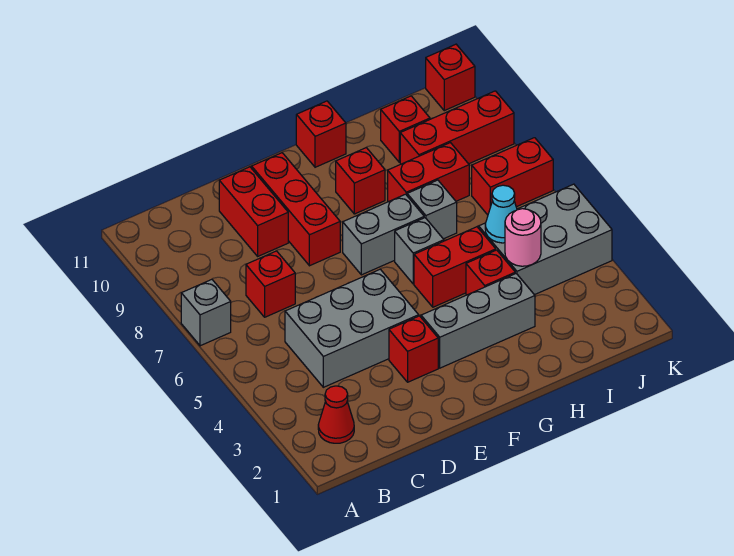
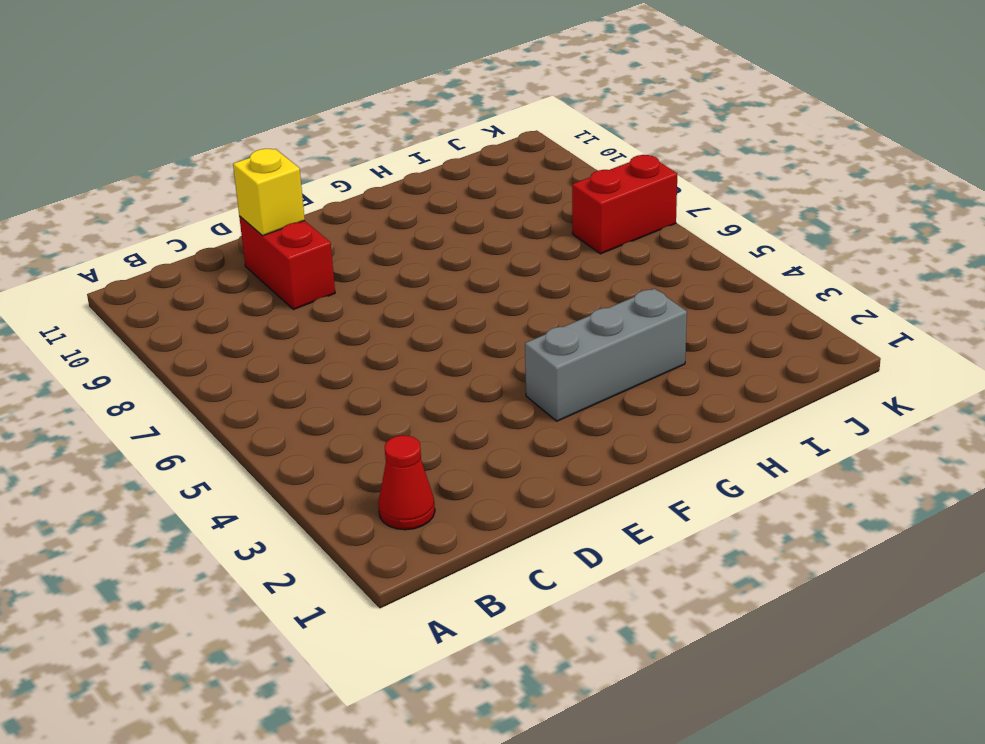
yellow 1x1 brick [233,149,305,236] -> none
none -> grey 1x1 brick [181,279,231,346]
none -> grey 2x3 brick [285,269,419,387]
none -> red 1x1 brick [246,251,295,317]

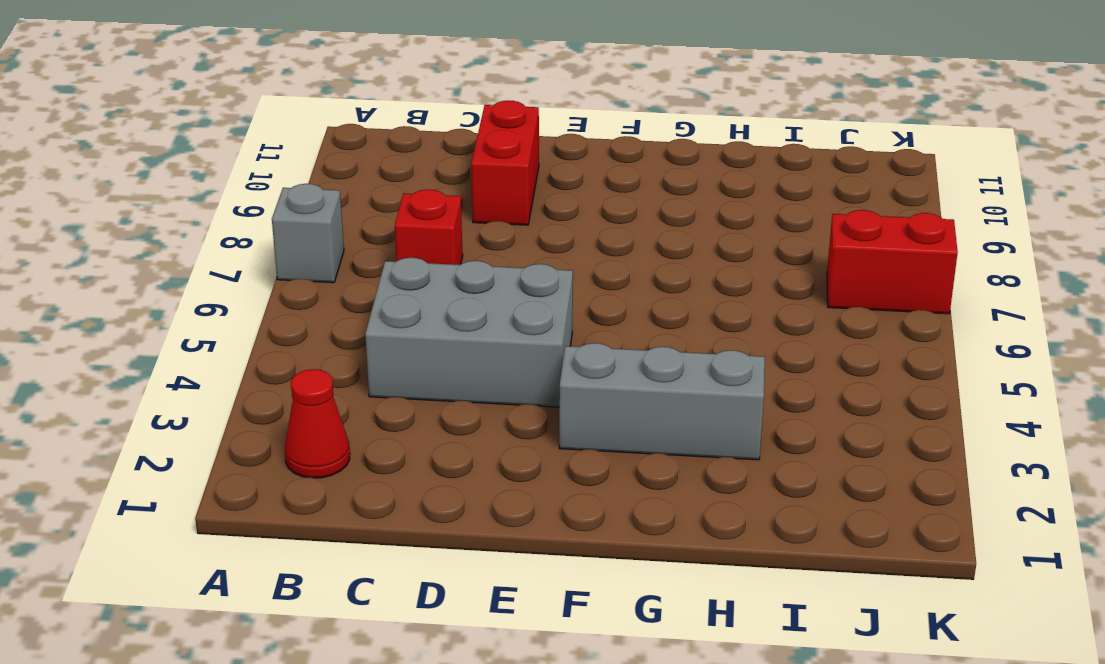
none -> red 1x1 brick [389,316,438,382]
none -> red 1x3 brick [252,153,340,266]
none -> grey 1x2 brick [343,194,424,275]

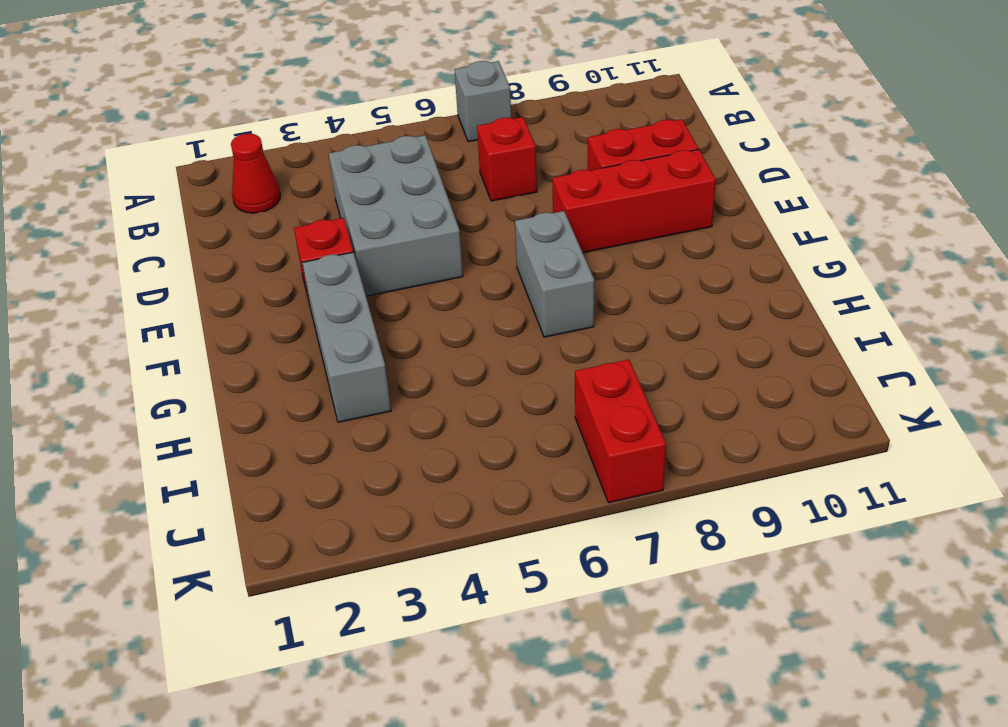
none -> red 1x2 brick [414,227,496,307]
none -> grey 1x1 brick [395,218,444,284]
none -> red 1x1 brick [336,148,385,214]

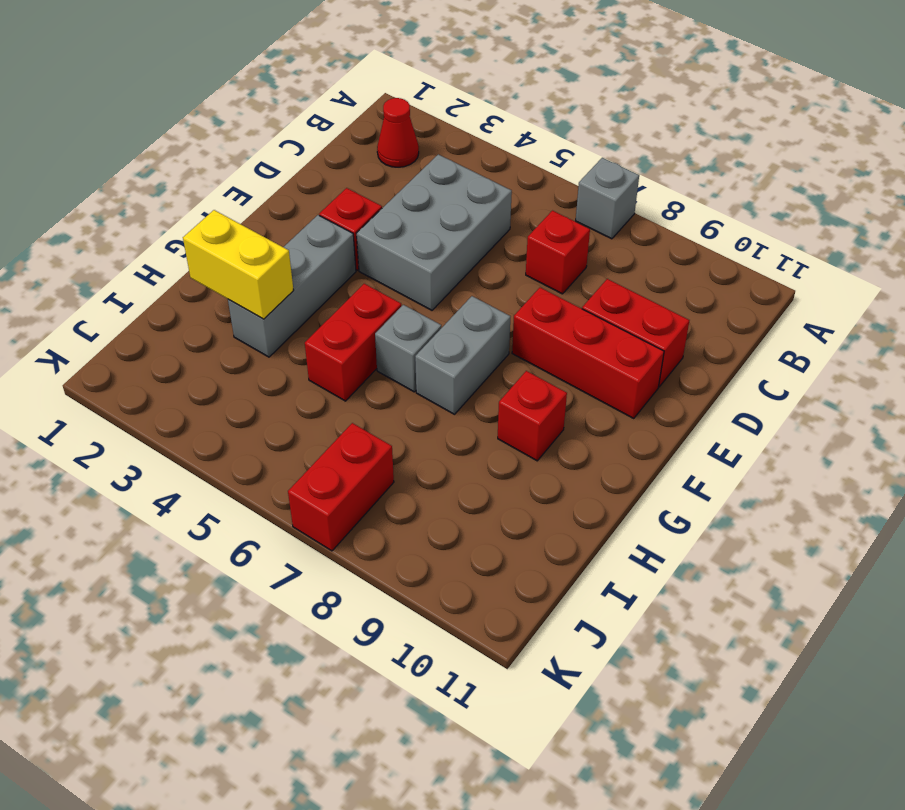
yellow 1x2 brick [183,210,294,319] -> none
none -> red 1x1 brick [296,101,346,167]
none -> red 1x1 brick [466,250,515,295]
none -> grey 1x1 brick [407,180,457,239]

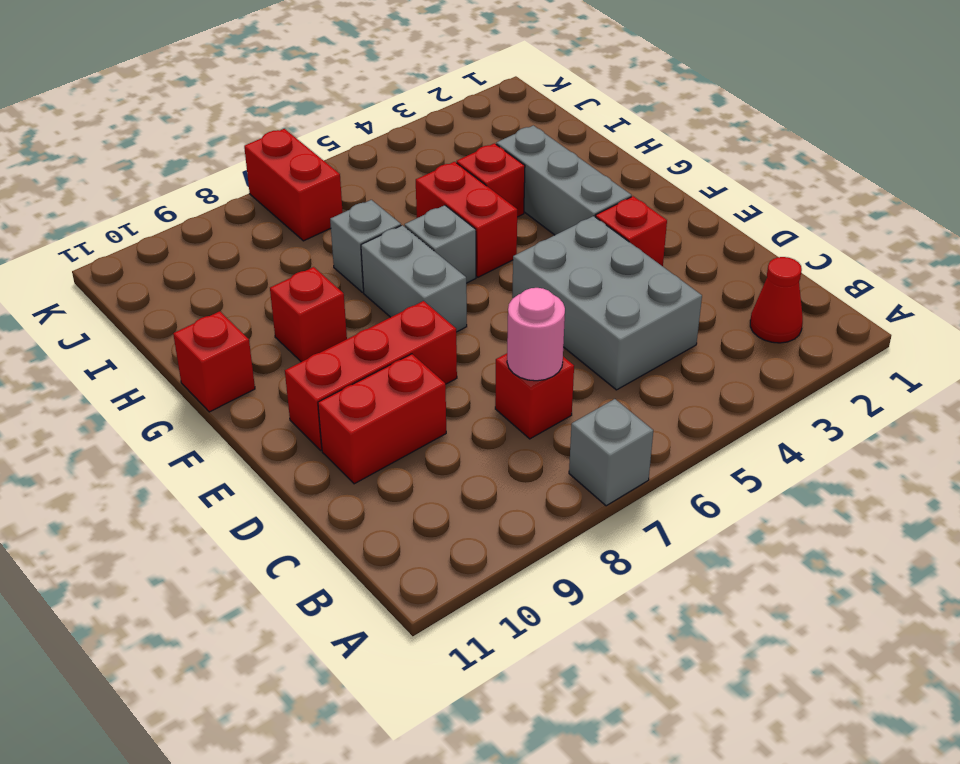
pink 1x1 round brick [507,288,565,381] -> pink 1x1 round brick moved to [505,209,541,266]
none -> red 1x2 brick [388,143,469,202]
none -> grey 2x3 brick [479,184,612,295]
none -> red 1x3 brick [400,91,514,164]

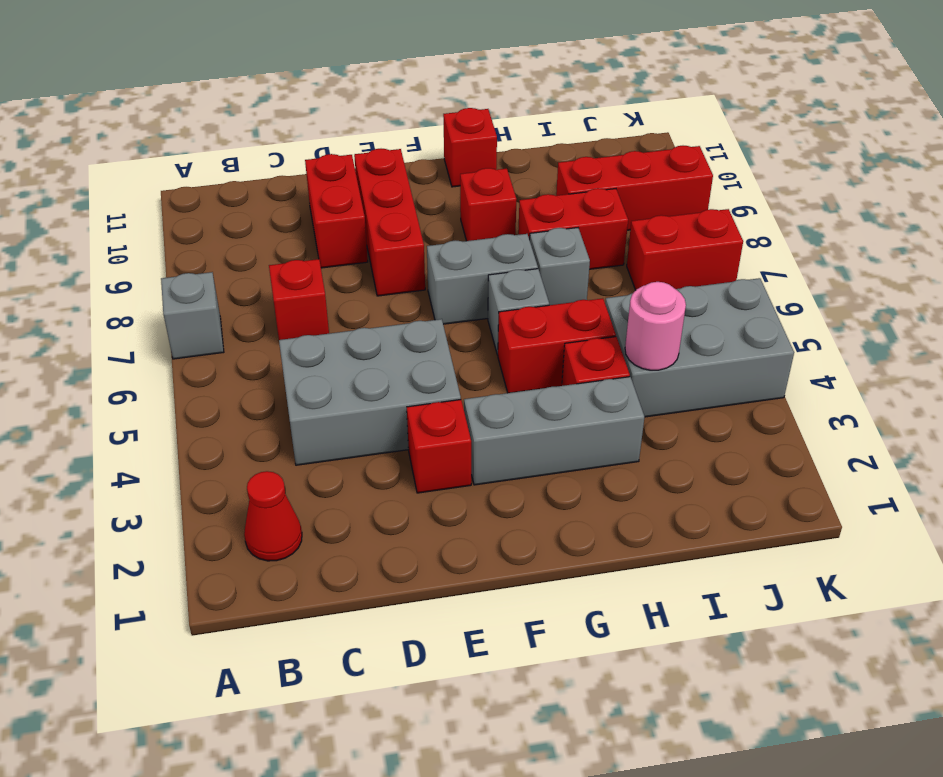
none -> red 1x1 brick [381,96,430,162]
none -> red 1x1 brick [426,44,475,111]
none -> cyan 1x1 cone [485,185,517,243]

